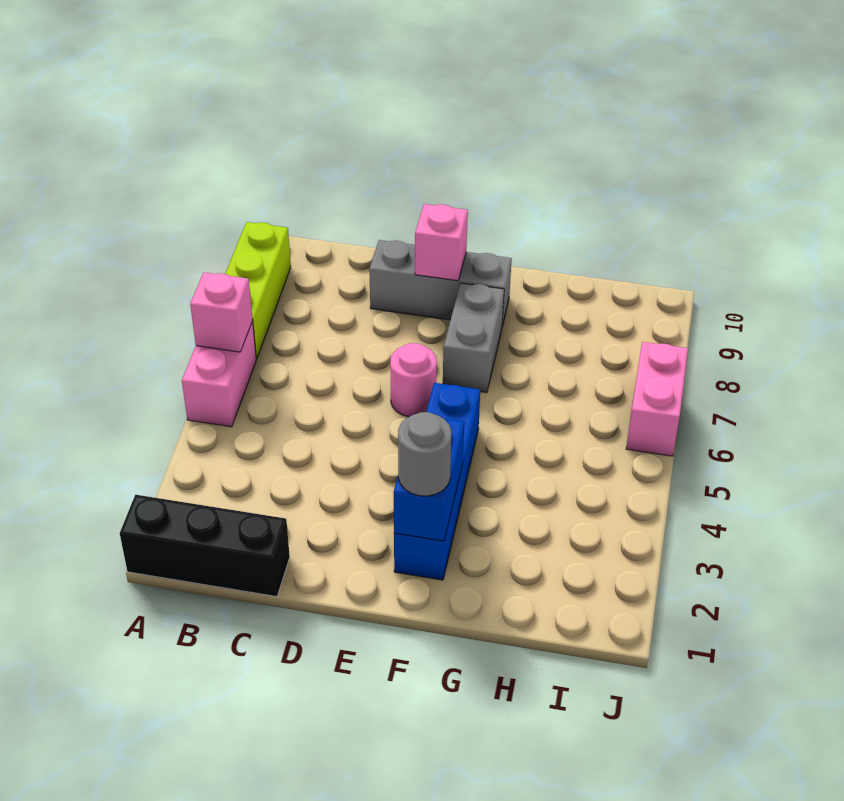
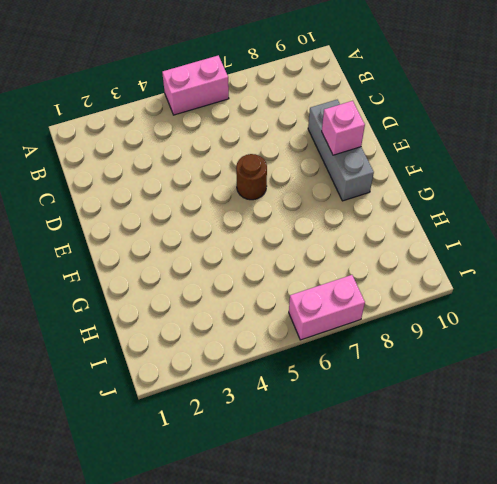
brown 1x1 round brick [236,154,267,200] -> pink 1x1 round brick [390,343,437,417]
none -> black 1x3 brick [120,495,290,597]
none -> lime 1x3 brick [225,222,291,359]
none -> blue 1x4 brick [394,383,480,580]

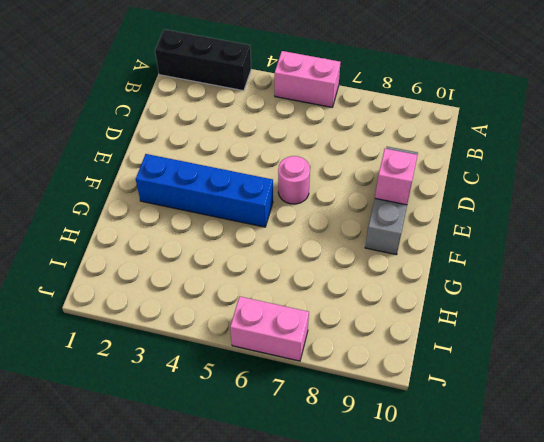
black 1x3 brick [155,29,251,91] -> black 1x3 brick turned to [120,495,290,597]
none -> lime 1x3 brick [225,222,291,359]
none -> grey 1x2 brick [443,283,504,393]
none -> pink 1x1 brick [190,272,253,352]

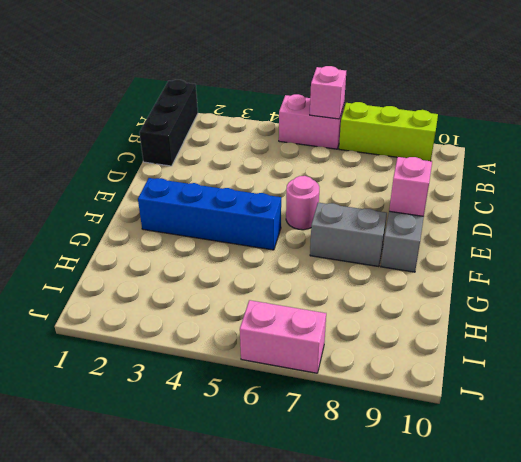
none -> blue 1x2 brick [393,419,464,541]
none -> grey 1x1 round brick [398,412,451,496]

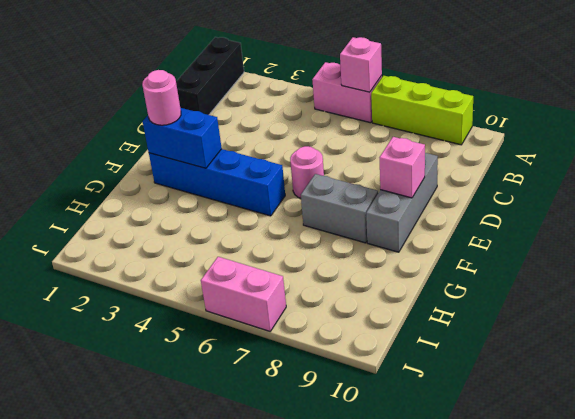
pink 1x1 round brick [142,70,181,125] -> grey 1x1 round brick [398,412,451,496]

